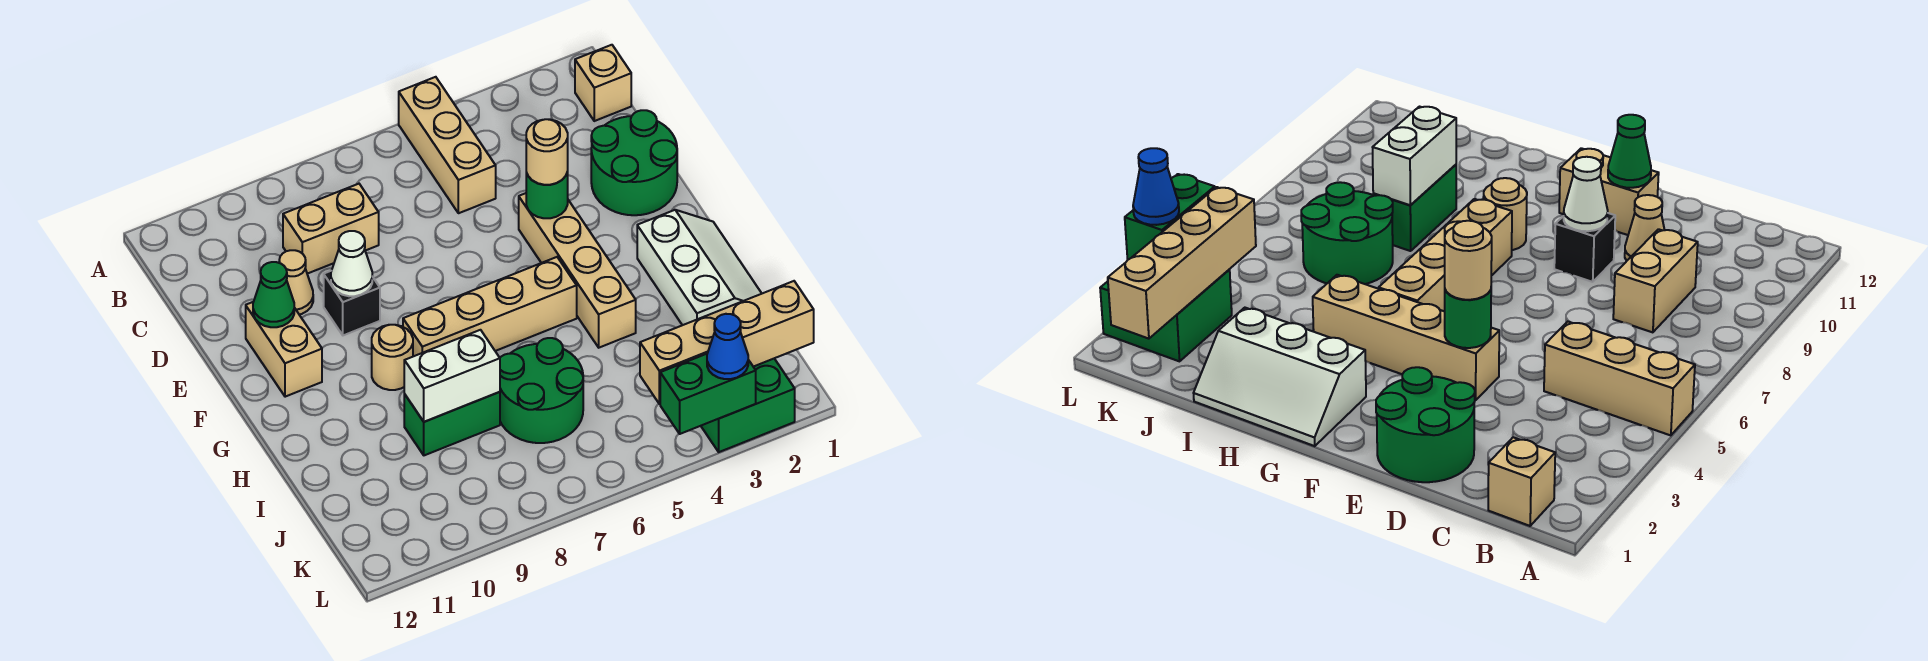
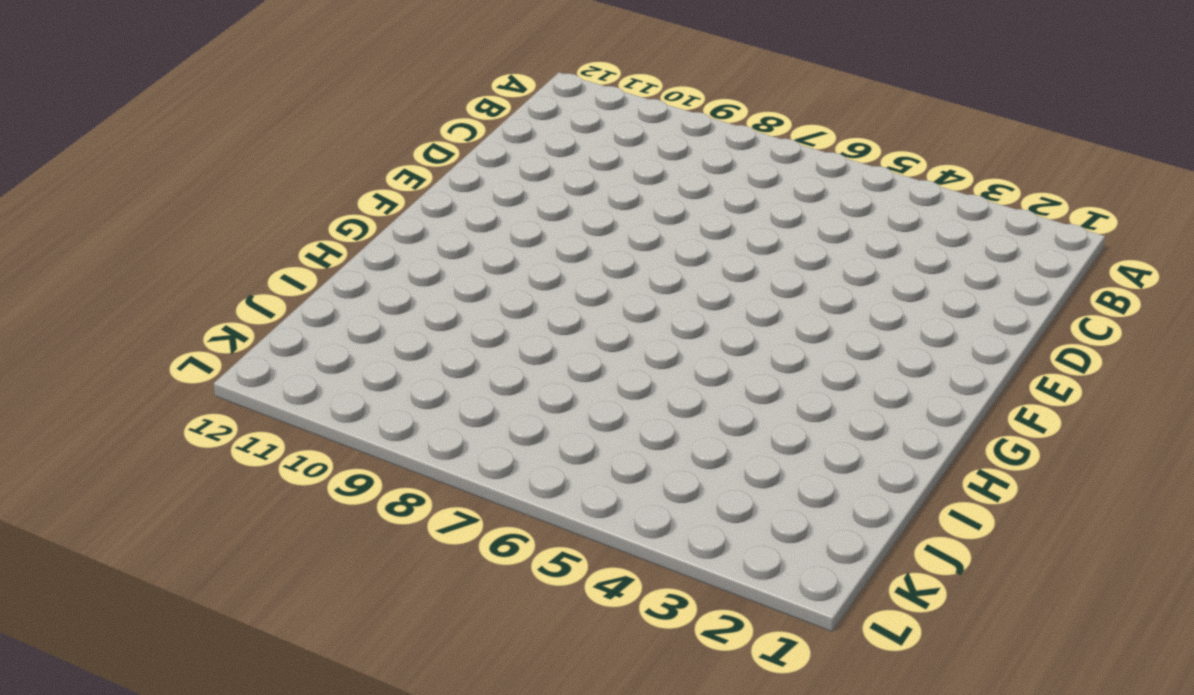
none -> tan 1x3 brick [399,77,496,213]
none -> tan 1x1 brick [575,45,631,121]
none -> tan 1x2 brick [283,184,379,274]

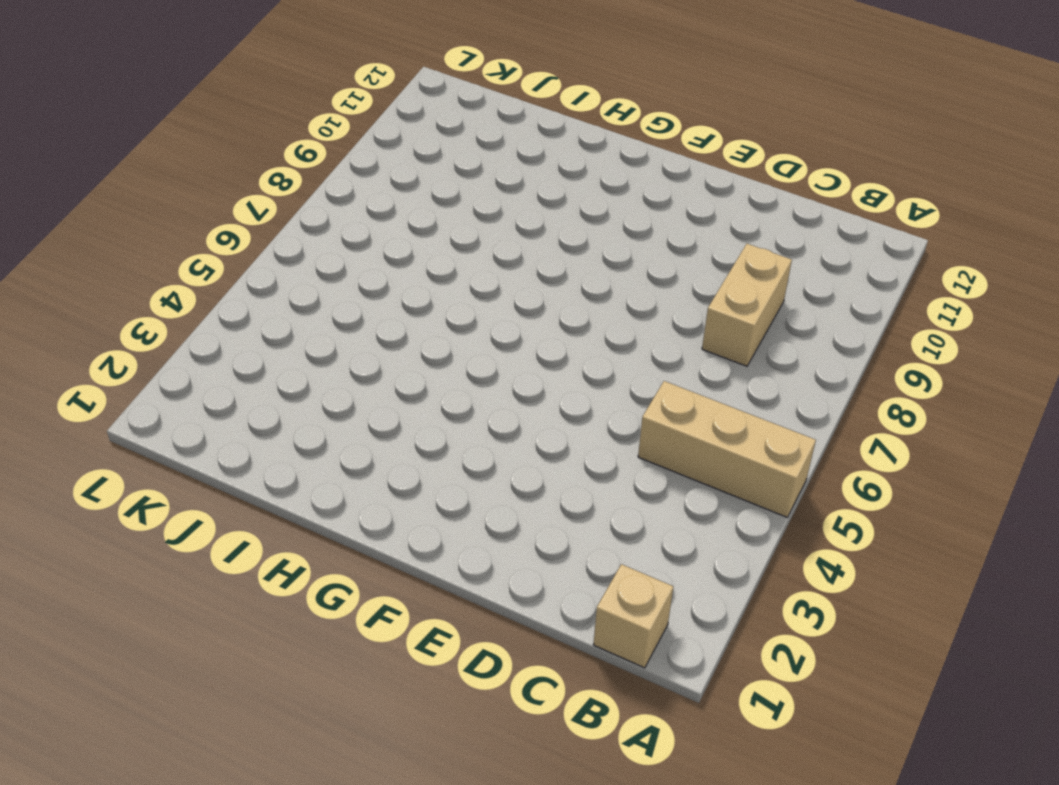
none -> green 2x2 round brick [591,110,677,215]
none -> tan 1x1 cone [279,250,313,315]
none -> tan 1x4 brick [519,193,636,348]

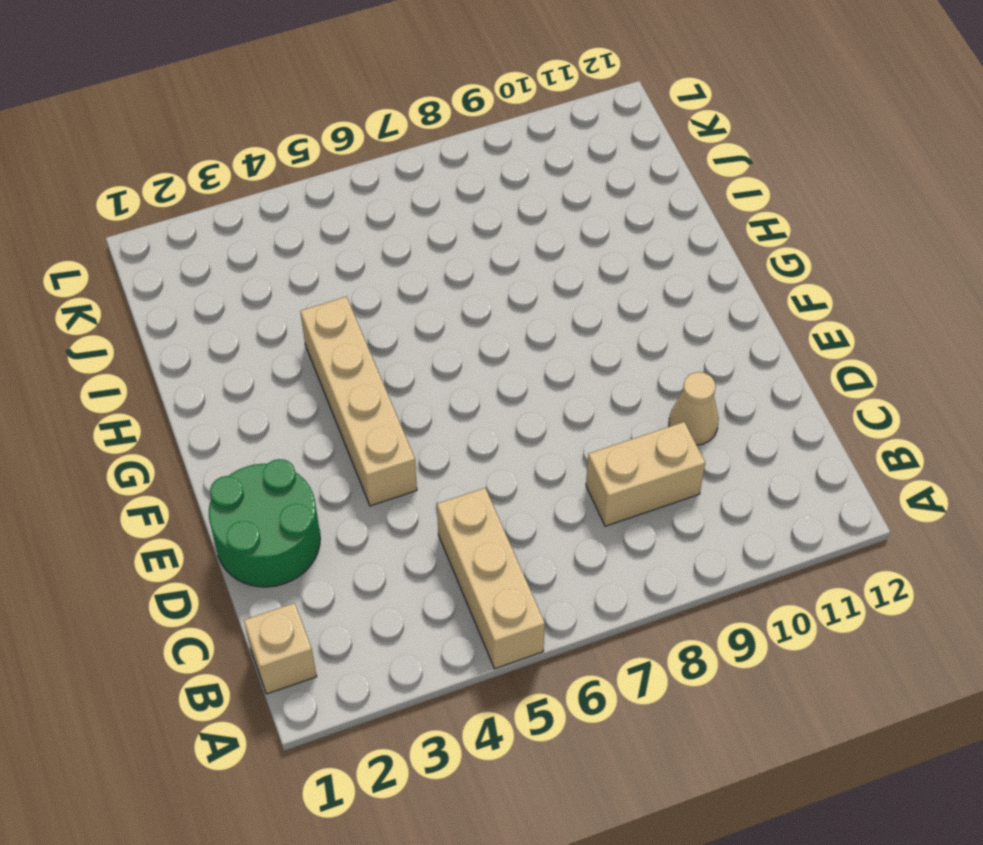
none -> black 1x1 brick [324,271,380,335]
none -> tan 1x2 brick [246,302,322,397]
none -> white 2x3 slope [637,210,762,325]

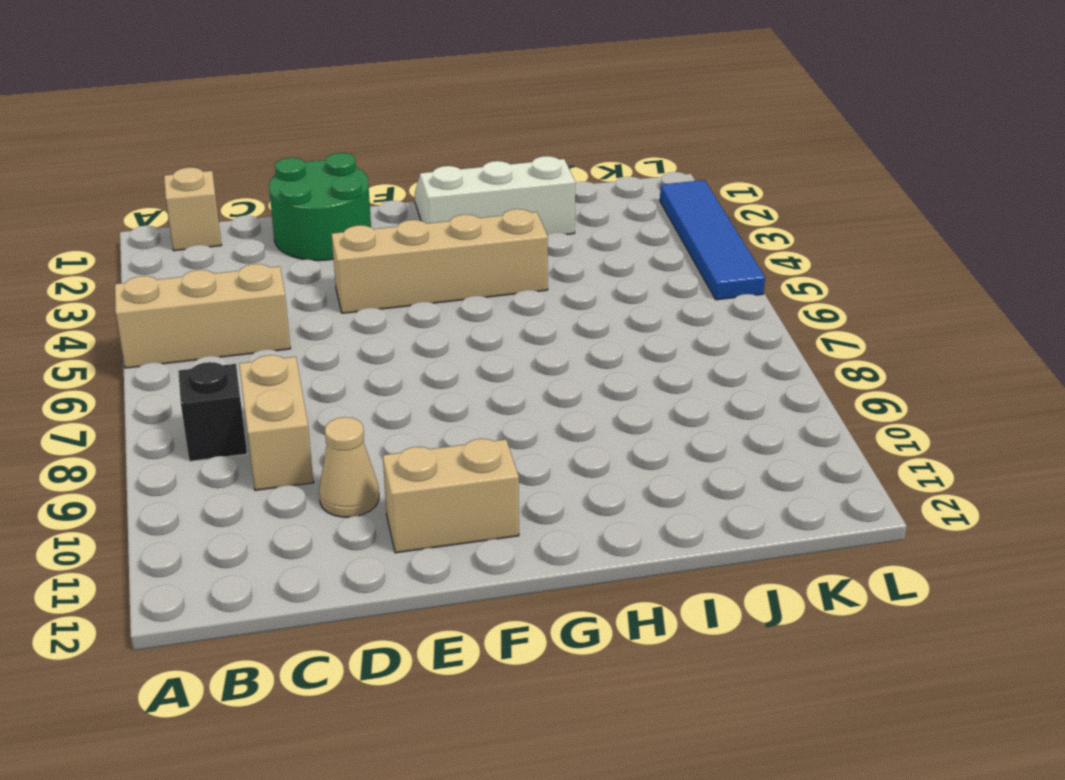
black 1x1 brick [178,362,247,461] -> black 1x1 brick moved to [324,271,380,335]
blue 1x4 tile [660,180,765,300] -> green 2x2 brick [701,359,795,452]
none -> tan 1x4 brick [403,257,577,356]
none -> tan 1x1 round brick [372,325,413,390]
none -> green 2x2 round brick [500,338,583,443]

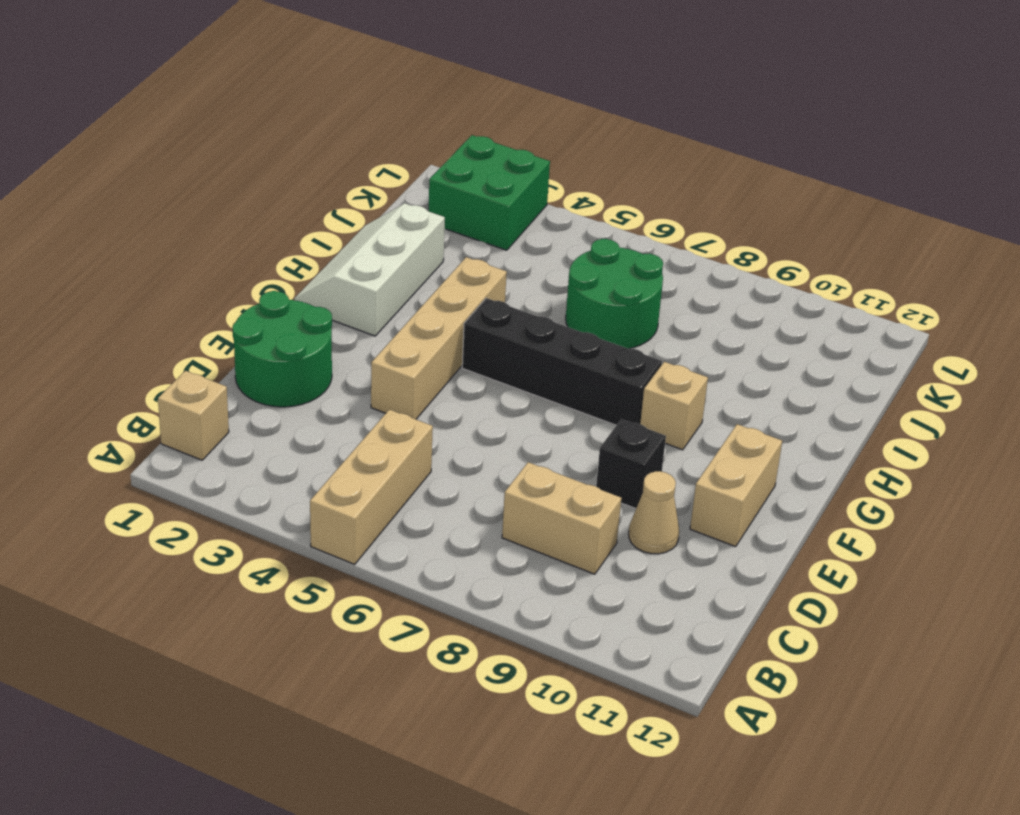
black 1x4 brick [462,298,662,425] -> tan 1x4 brick [403,257,577,356]
tan 1x1 brick [640,362,708,450] -> tan 1x1 round brick [372,325,413,390]
none -> green 1x2 brick [404,392,500,455]
none -> green 1x1 round brick [526,172,568,218]
none -> white 1x1 cone [331,231,372,296]

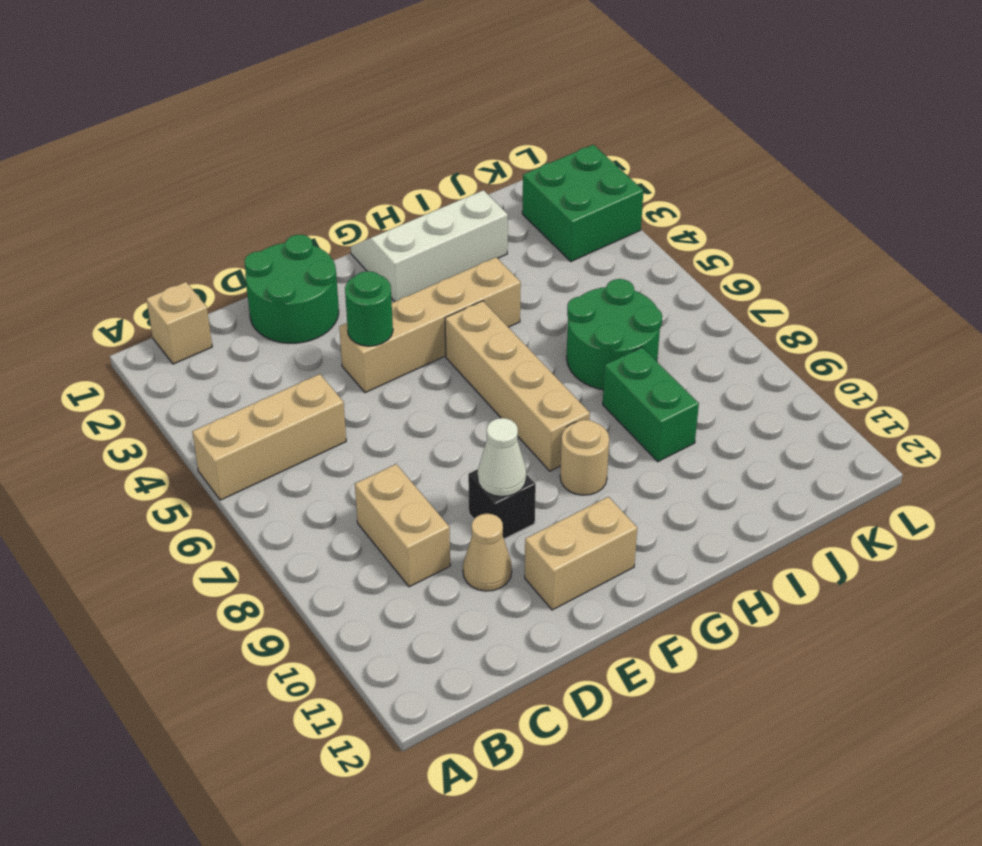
none -> green 1x1 cone [253,262,294,327]
none -> white 1x2 brick [404,330,500,422]
none -> tan 1x4 brick [640,281,814,404]

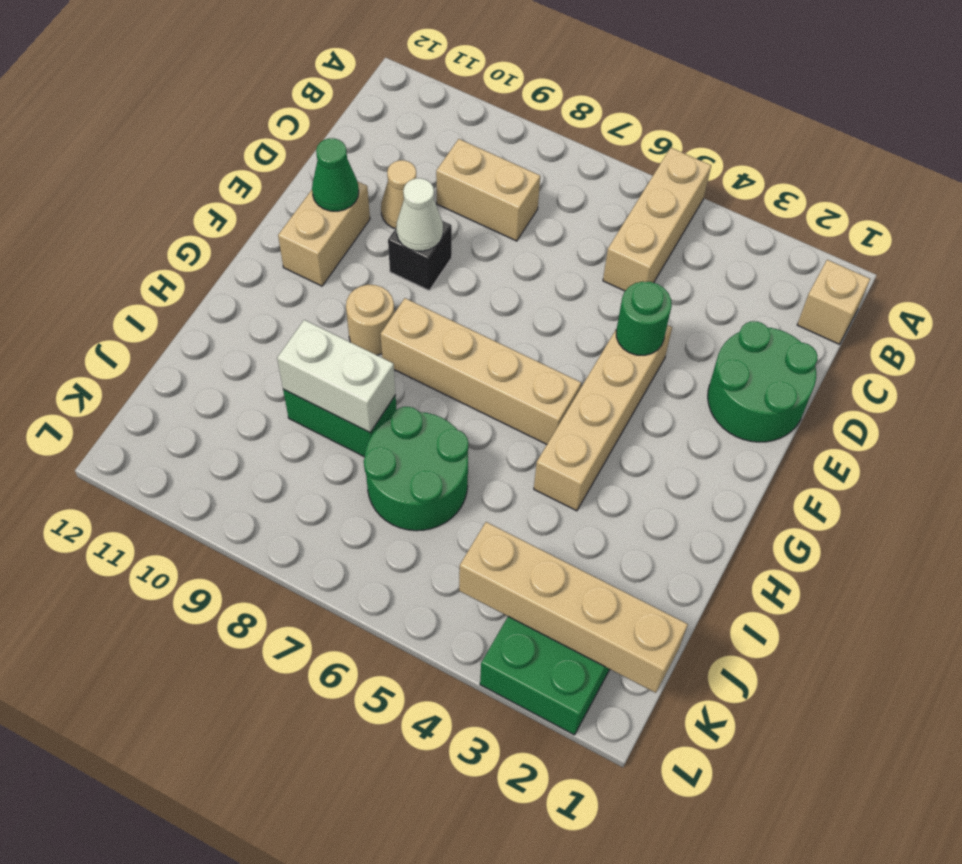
none -> white 2x3 slope [637,210,762,325]
none -> green 1x2 brick [660,354,756,434]
none -> tan 1x1 round brick [526,119,568,185]

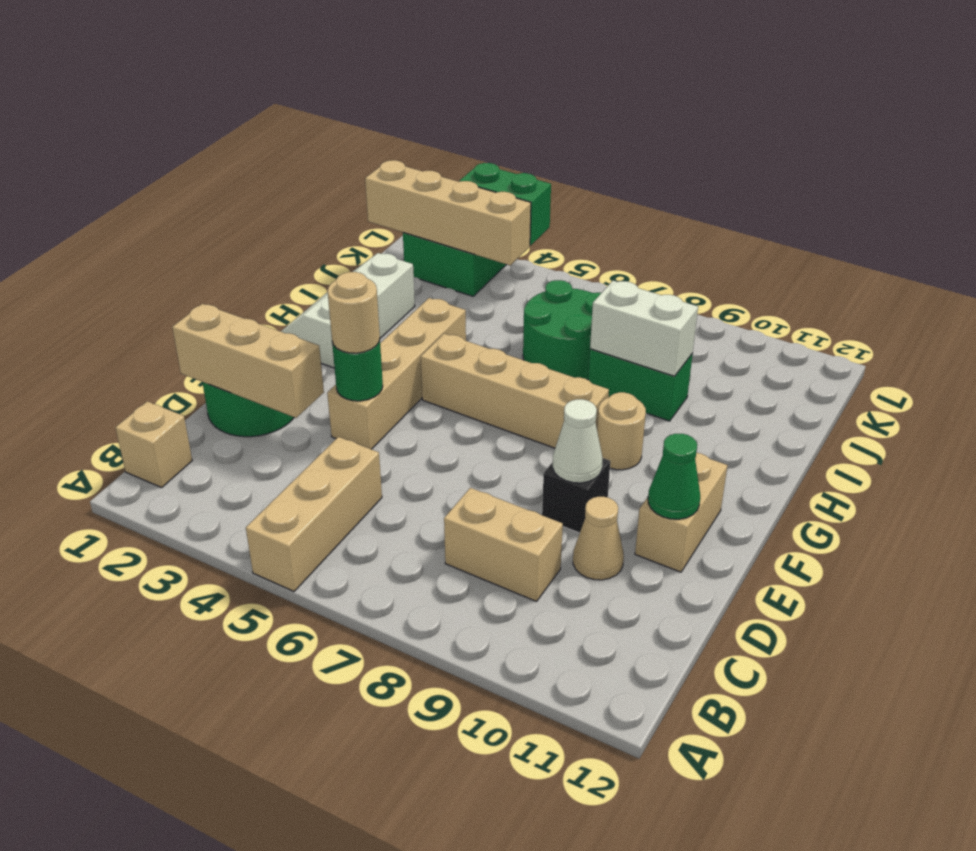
tan 1x3 brick [172,304,324,418] -> none
none -> blue 1x1 cone [707,314,748,379]

